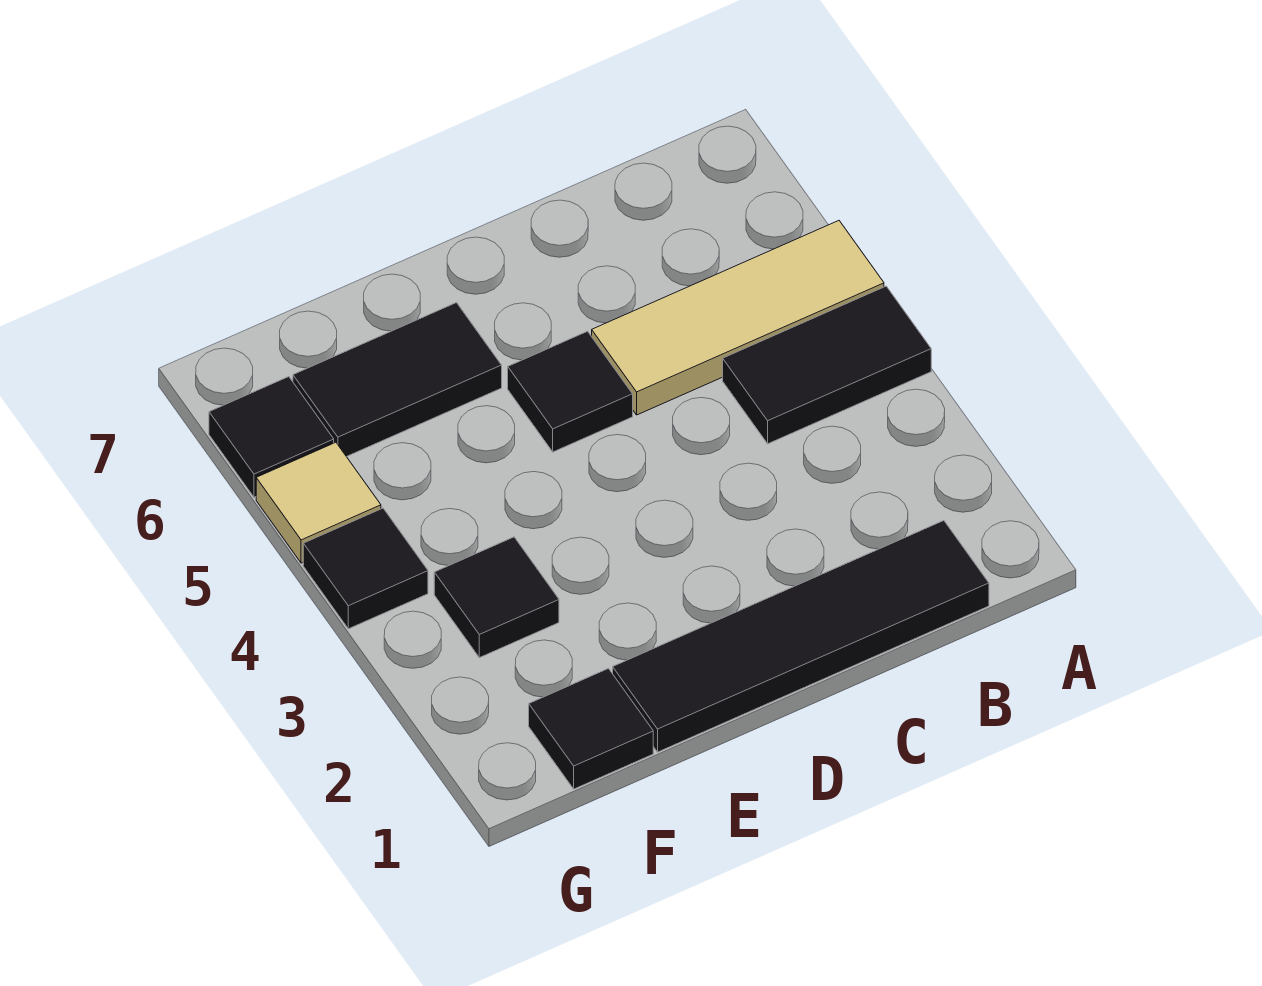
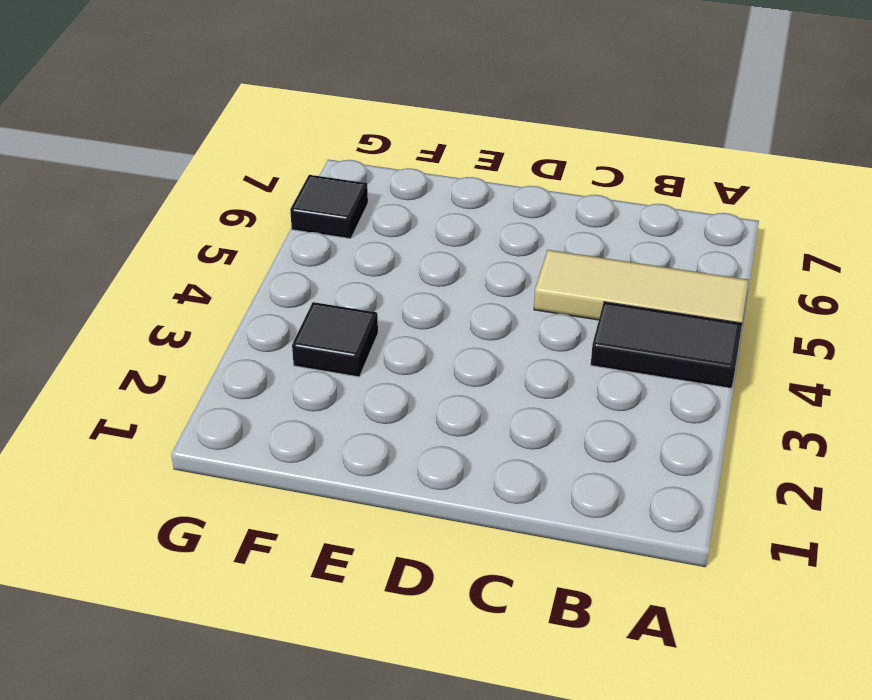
none -> black 1x4 tile [613,521,989,752]
none -> black 1x1 tile [508,331,633,452]

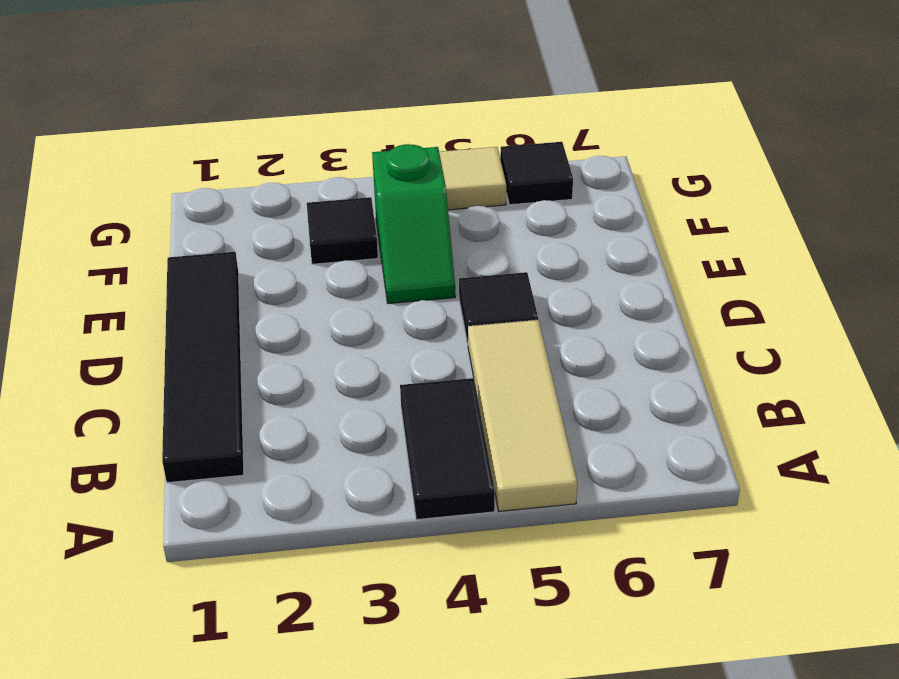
green 1x2 slope [372,144,455,303] -> none
none -> black 1x2 tile [293,303,502,457]
none -> black 1x1 tile [529,669,653,789]

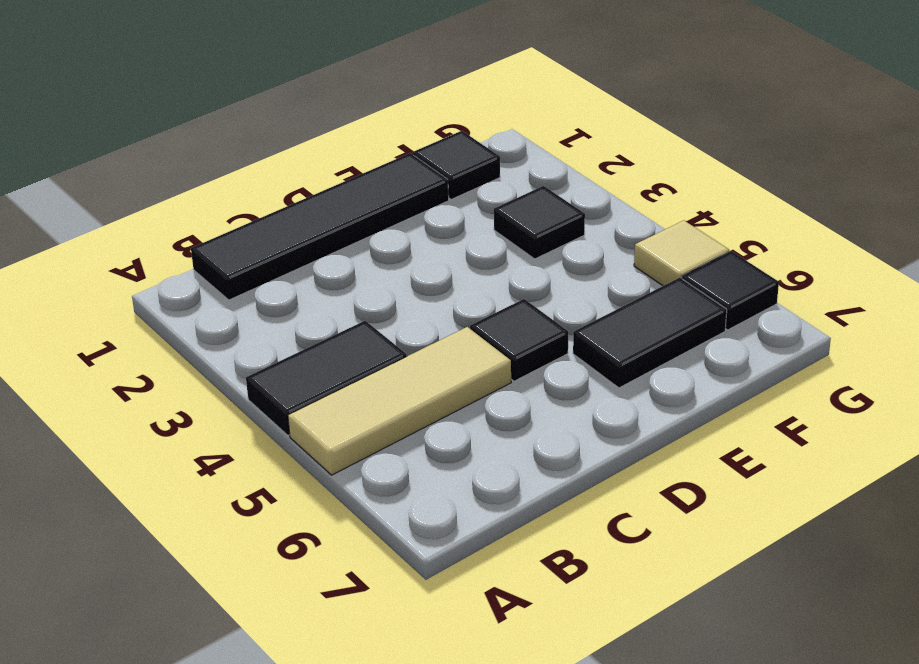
none -> black 1x1 tile [303,508,428,629]

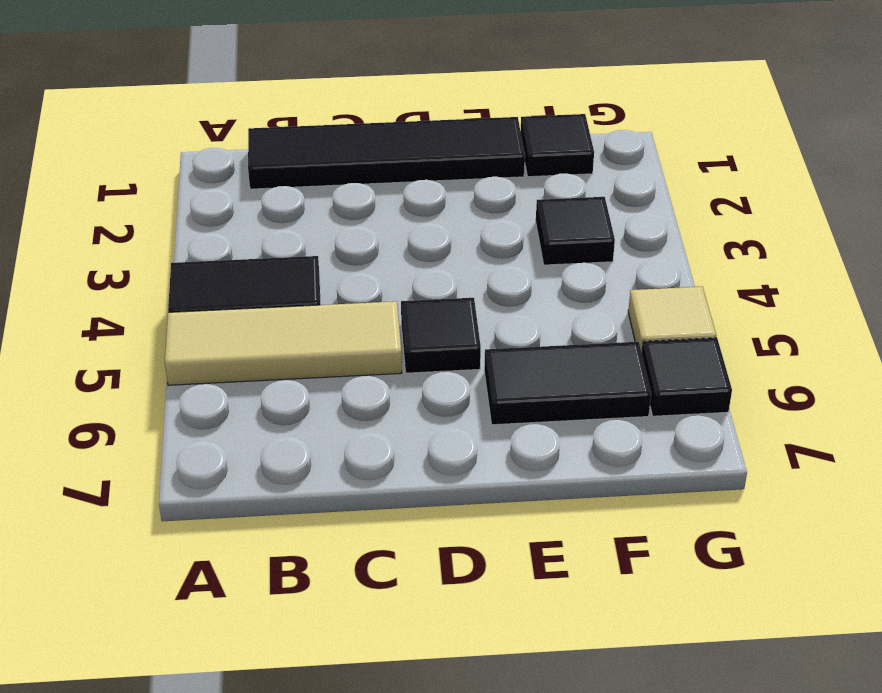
none -> black 1x1 tile [303,508,428,629]

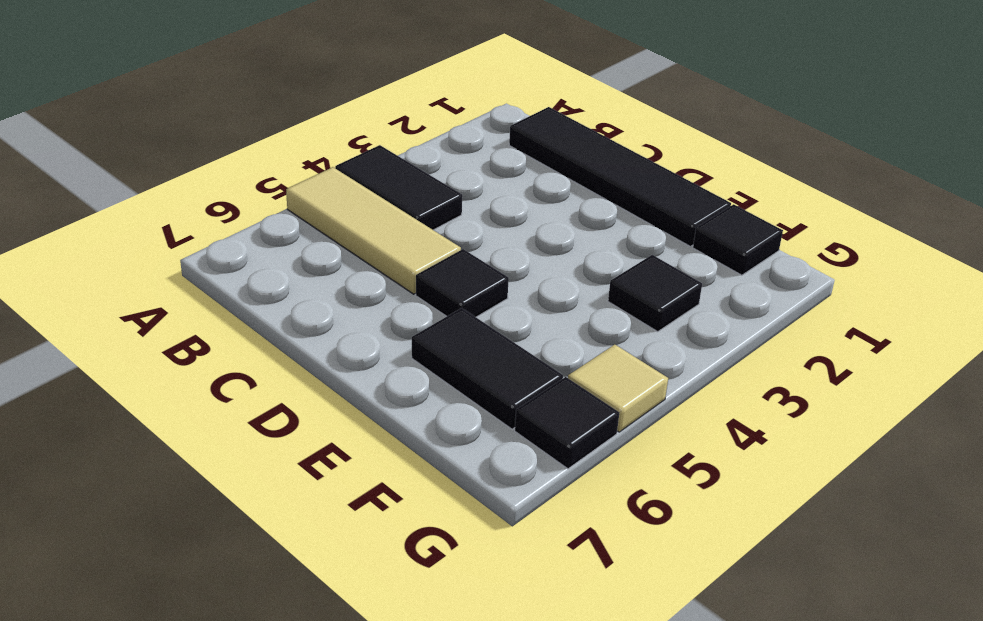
none -> black 1x1 tile [303,508,428,629]

